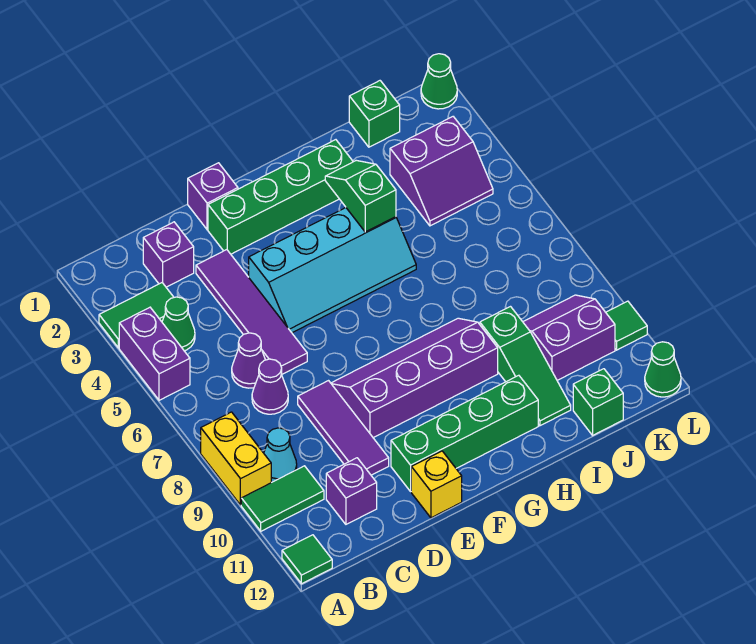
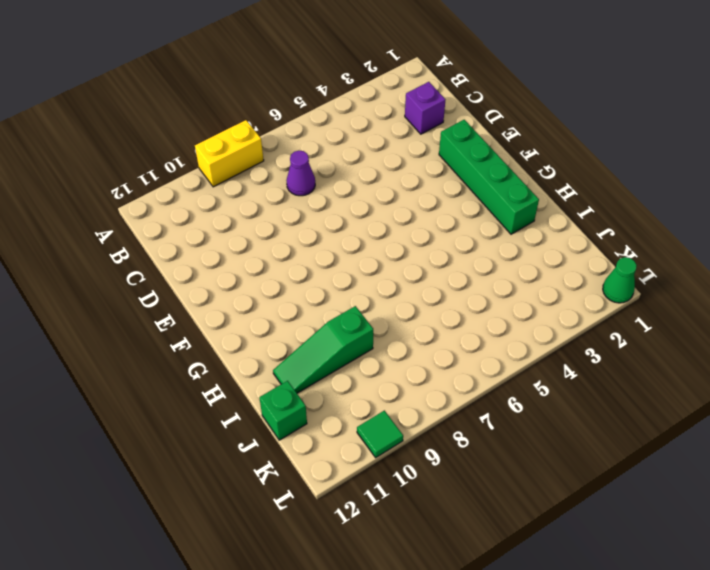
none -> green 1x2 tile [99,283,174,348]
none -> purple 1x2 brick [119,307,190,400]
none -> green 1x2 tile [241,466,324,531]

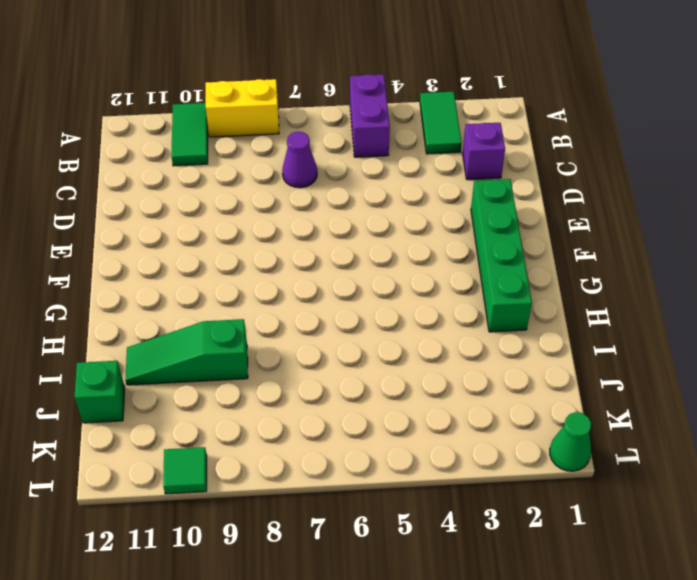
purple 1x2 brick [350,74,390,157] -> purple 1x2 brick turned to [119,307,190,400]
none -> green 1x1 tile [282,535,332,584]
none -> green 1x1 cone [162,297,195,351]
none -> cyan 1x1 cone [264,428,297,482]

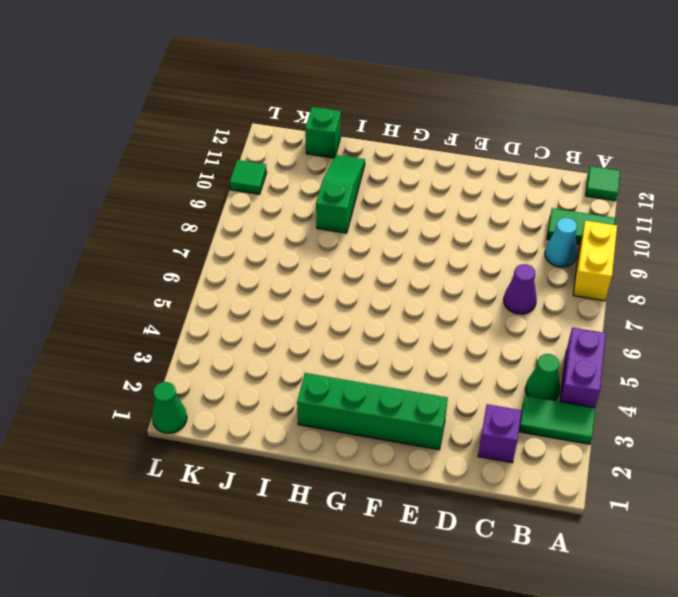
none -> purple 1x1 cone [232,333,265,388]
none -> purple 1x1 brick [326,458,377,524]
none -> purple 1x4 tile [196,250,307,375]

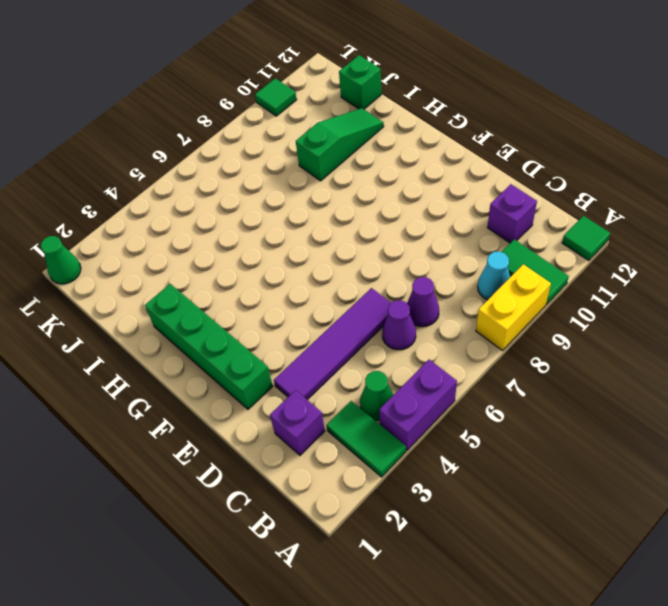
none -> purple 1x3 tile [298,381,389,475]
none -> purple 1x1 brick [188,163,238,230]
none -> cyan 2x4 slope [249,208,416,333]

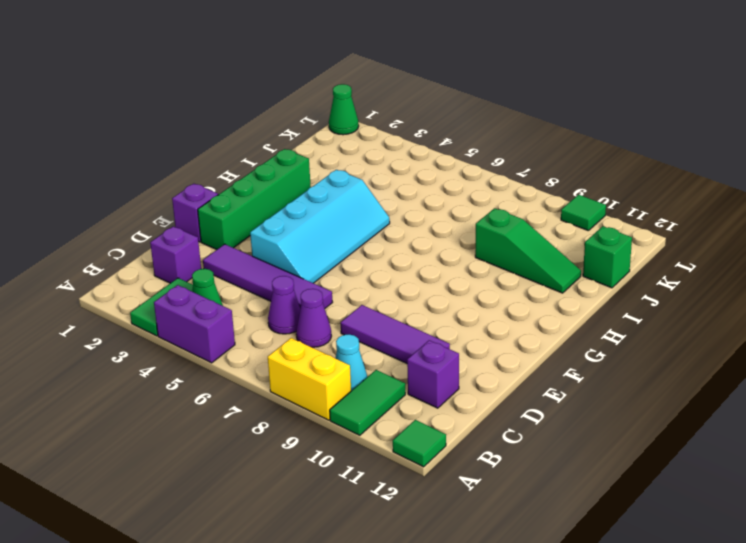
none -> purple 2x4 slope [331,318,498,438]
none -> green 1x4 brick [391,375,538,491]
none -> yellow 1x1 brick [411,451,462,518]

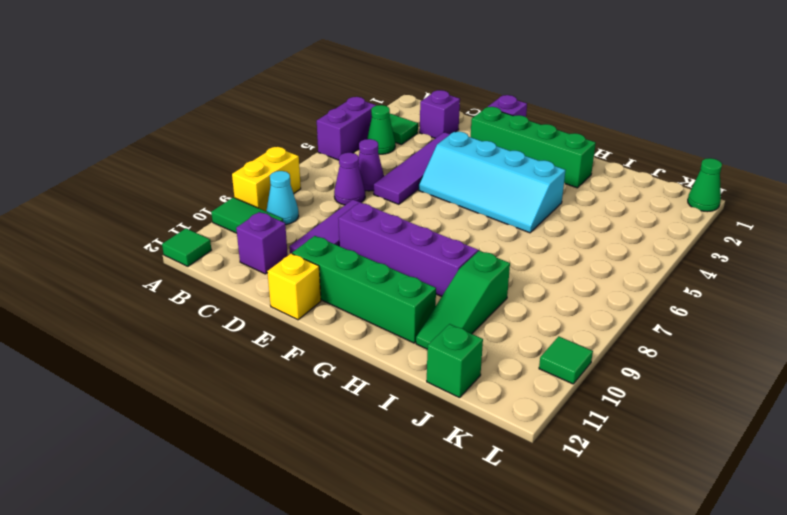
none -> green 1x1 brick [349,81,400,147]
none -> purple 2x2 slope [390,117,493,226]
none -> purple 2x2 slope [523,295,615,380]

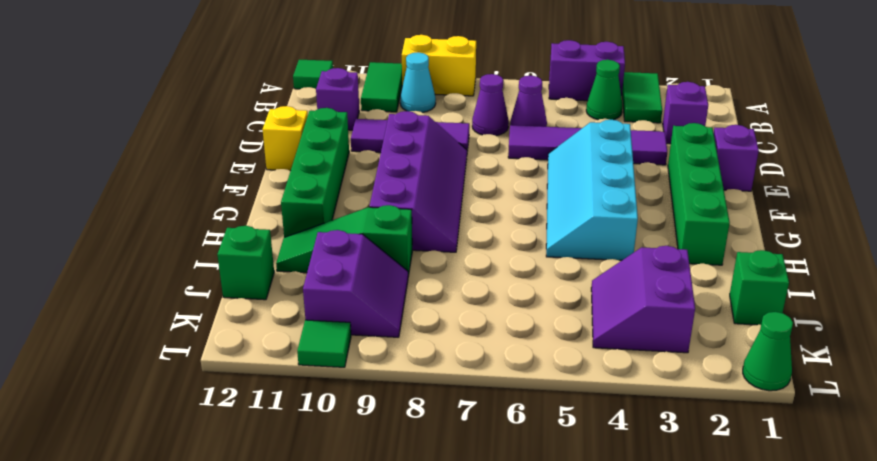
none -> green 1x1 cone [645,342,681,397]
none -> green 1x2 slope [325,160,396,232]

